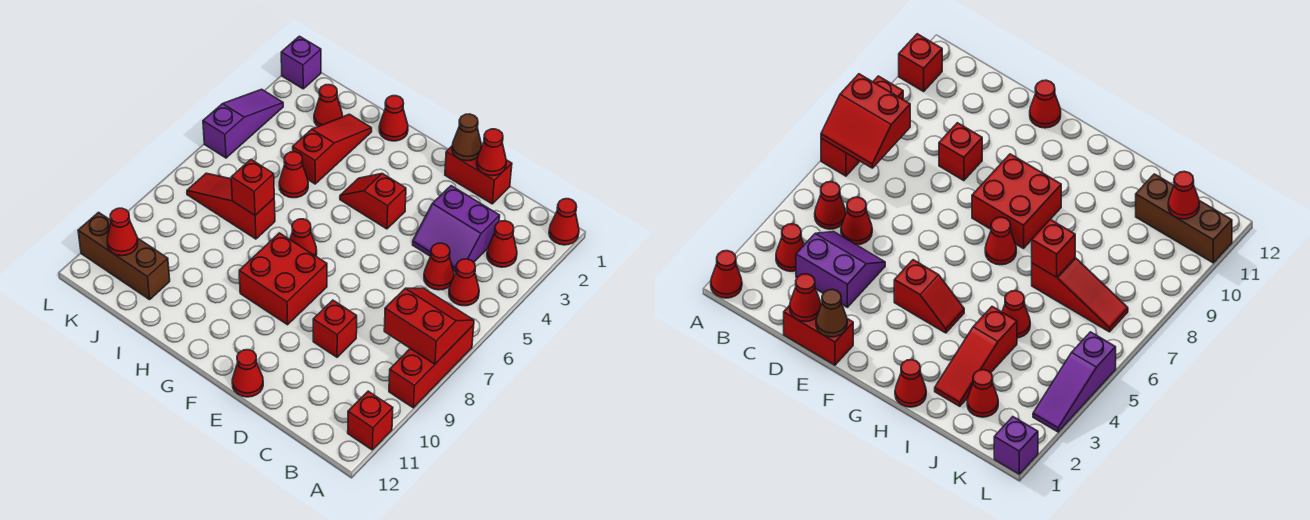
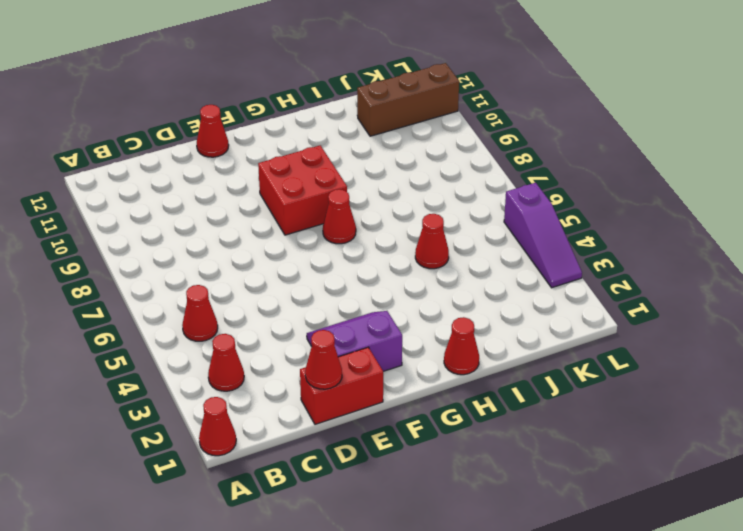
purple 2x2 slope [307,311,402,371] -> purple 2x2 slope moved to [413,186,500,272]
none -> red 1x3 brick [389,325,474,408]
none -> red 1x1 brick [348,391,393,450]
none -> red 1x1 cone [424,243,454,290]

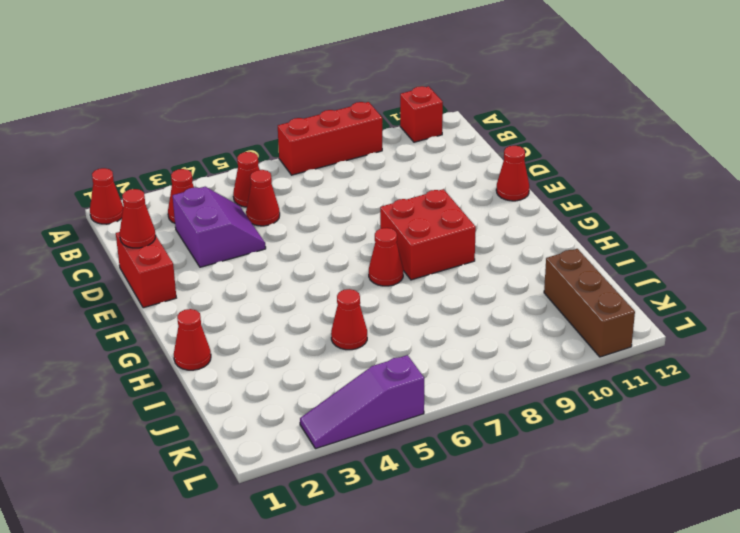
none -> red 1x1 brick [313,300,357,357]
none -> red 1x2 slope [340,173,406,229]
none -> red 1x3 slope [293,114,372,184]

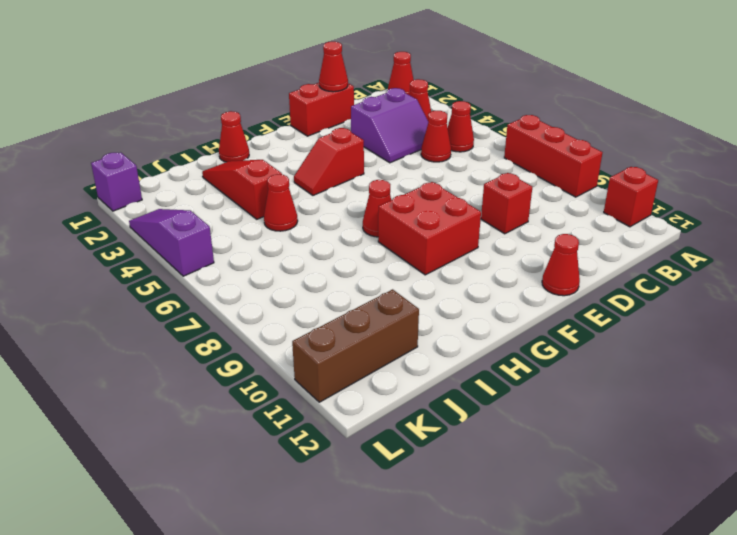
none -> red 1x3 slope [187,173,275,239]
none -> red 1x1 cone [314,85,343,126]
none -> red 2x2 slope [384,288,474,364]

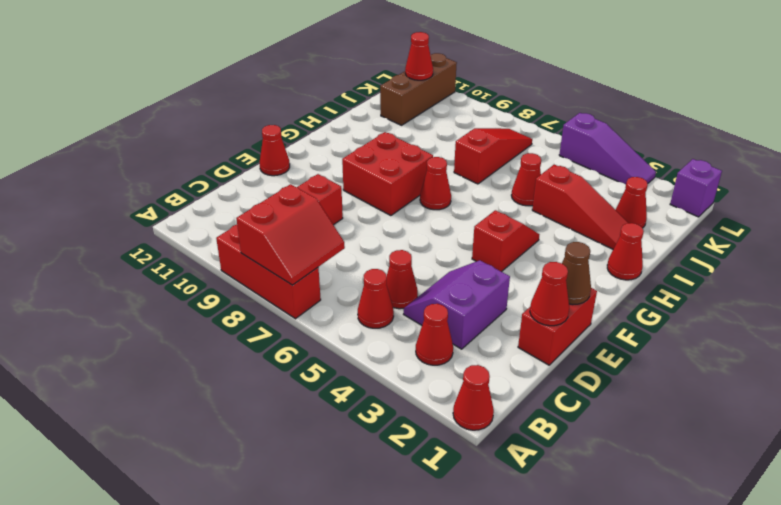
none -> red 1x1 brick [348,391,393,450]
none -> red 1x1 brick [231,159,274,215]

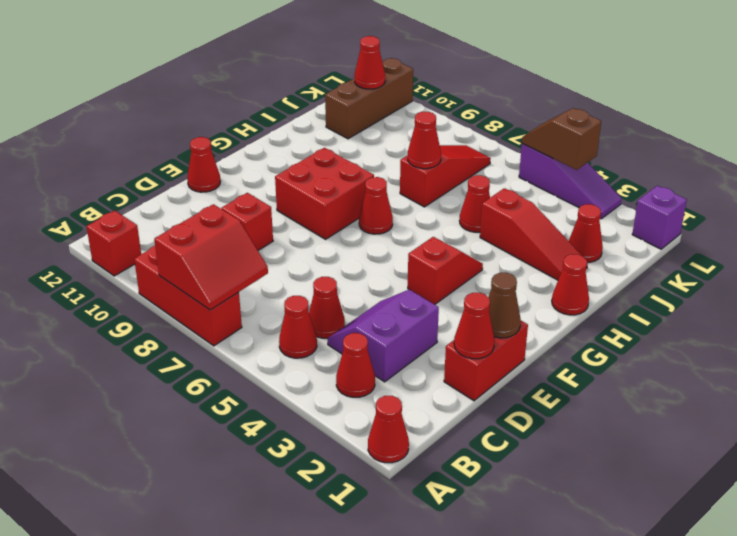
red 1x1 cone [408,112,441,169] -> red 1x1 brick [231,159,274,215]
brown 1x2 slope [522,108,601,170] -> none

